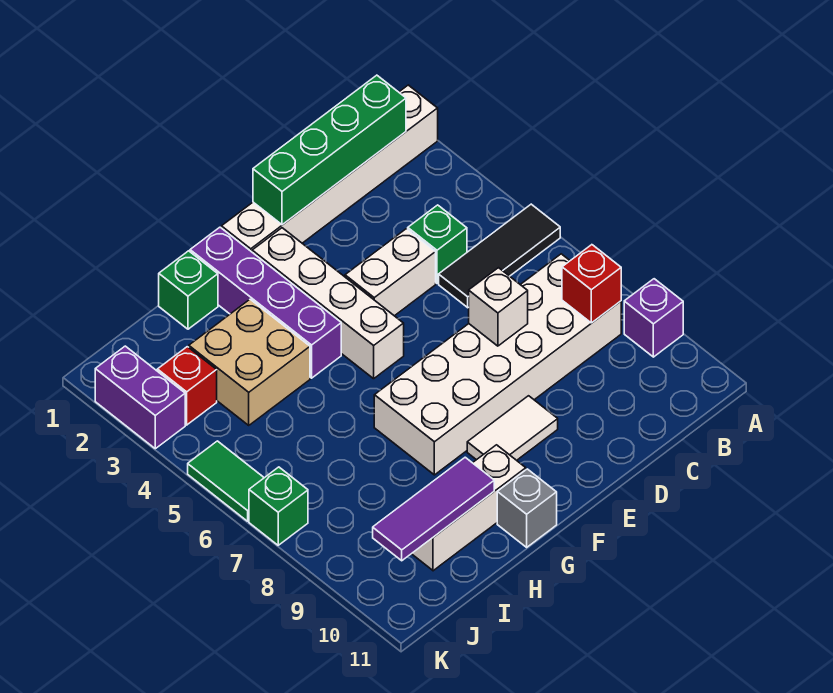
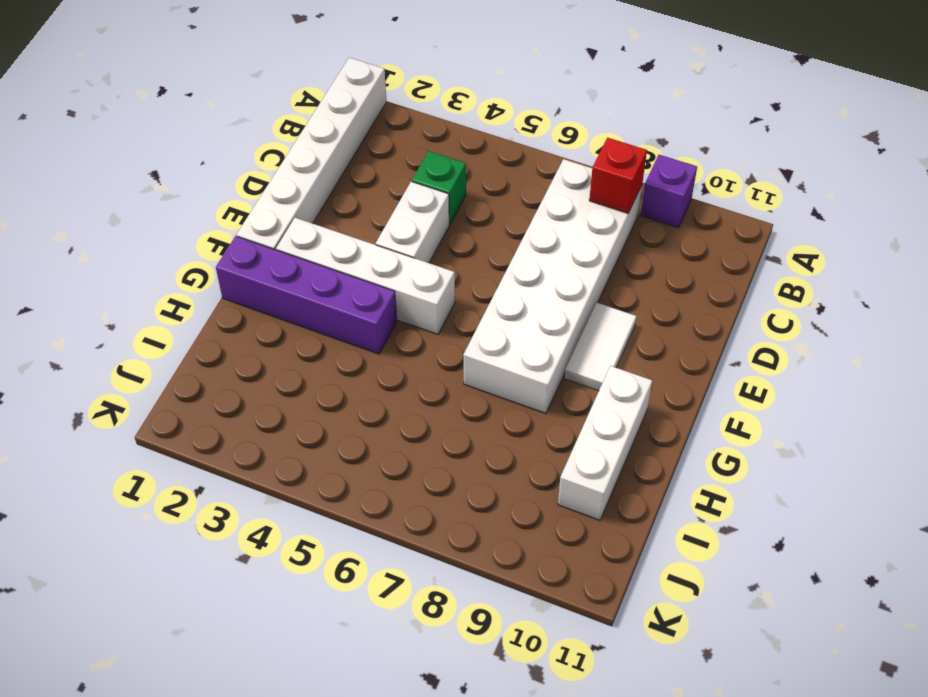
none -> black 1x3 tile [439,204,560,308]
none -> grey 1x1 brick [497,469,557,547]
none -> green 1x1 brick [159,251,218,329]

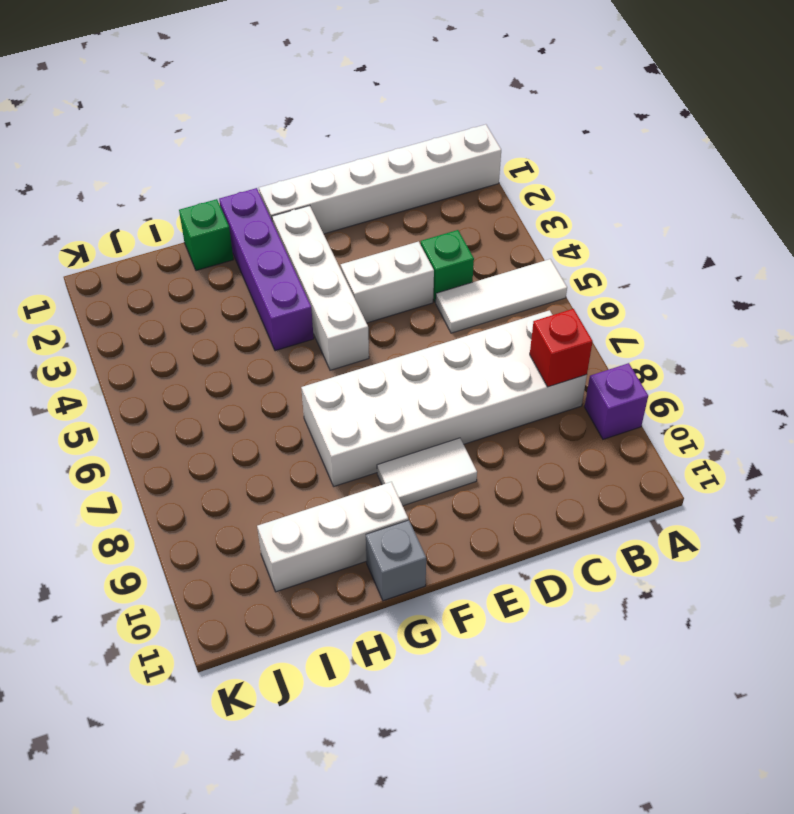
white 1x3 tile [436,259,567,333] -> black 1x3 tile [439,204,560,308]
none -> tan 2x2 brick [189,299,310,425]
none -> red 1x1 brick [157,347,217,425]
none -> purple 1x2 brick [95,346,185,449]

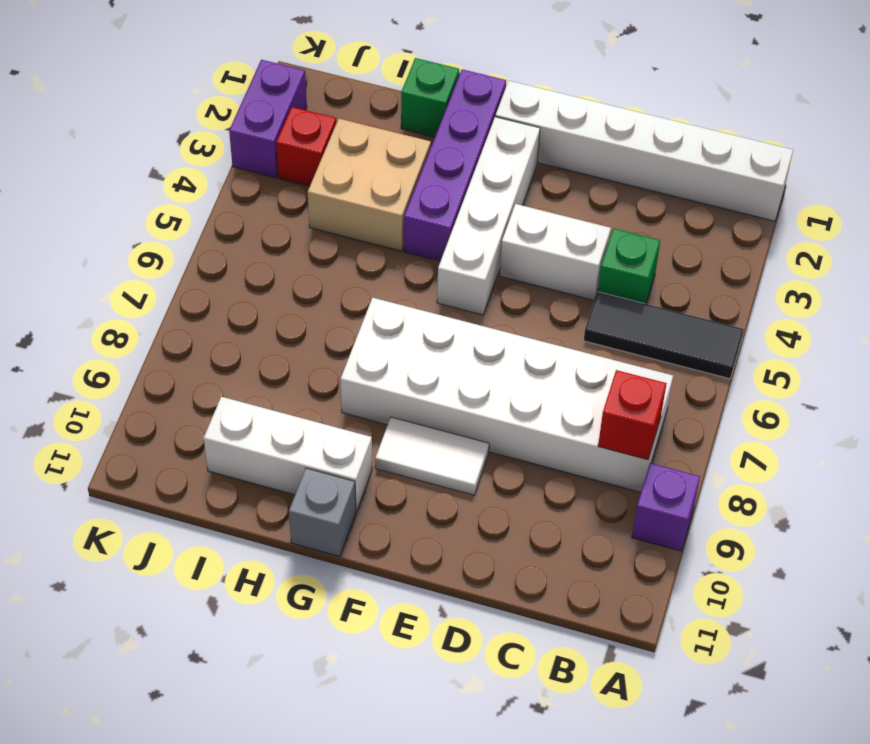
none -> green 1x2 tile [188,441,264,521]
none -> green 1x1 brick [249,467,308,545]
none -> green 1x4 brick [253,75,406,225]

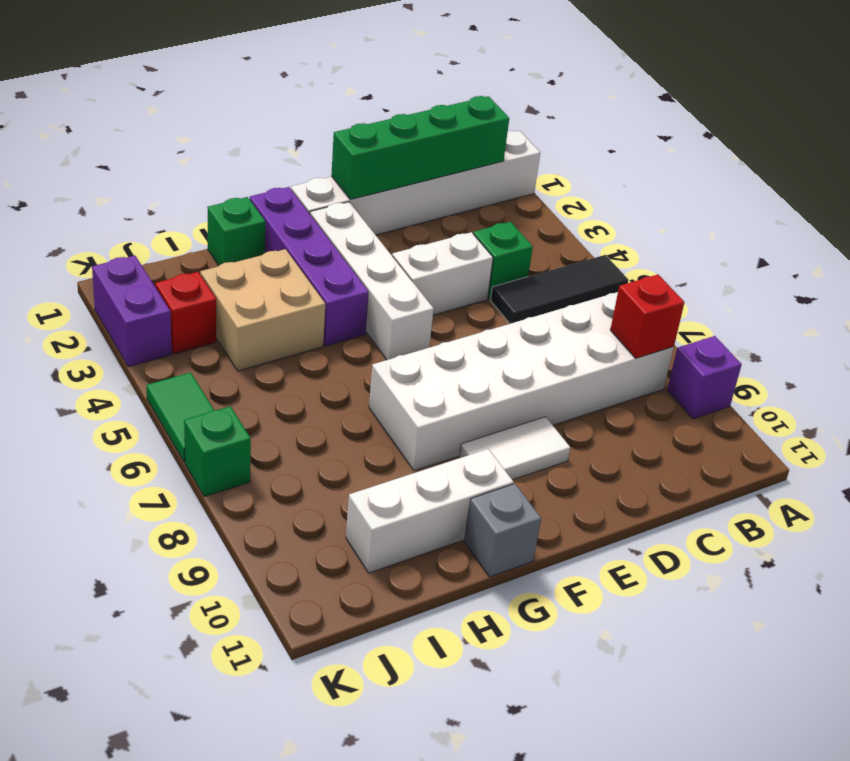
none -> white 1x1 brick [469,268,528,346]
none -> purple 1x3 tile [373,457,494,561]

